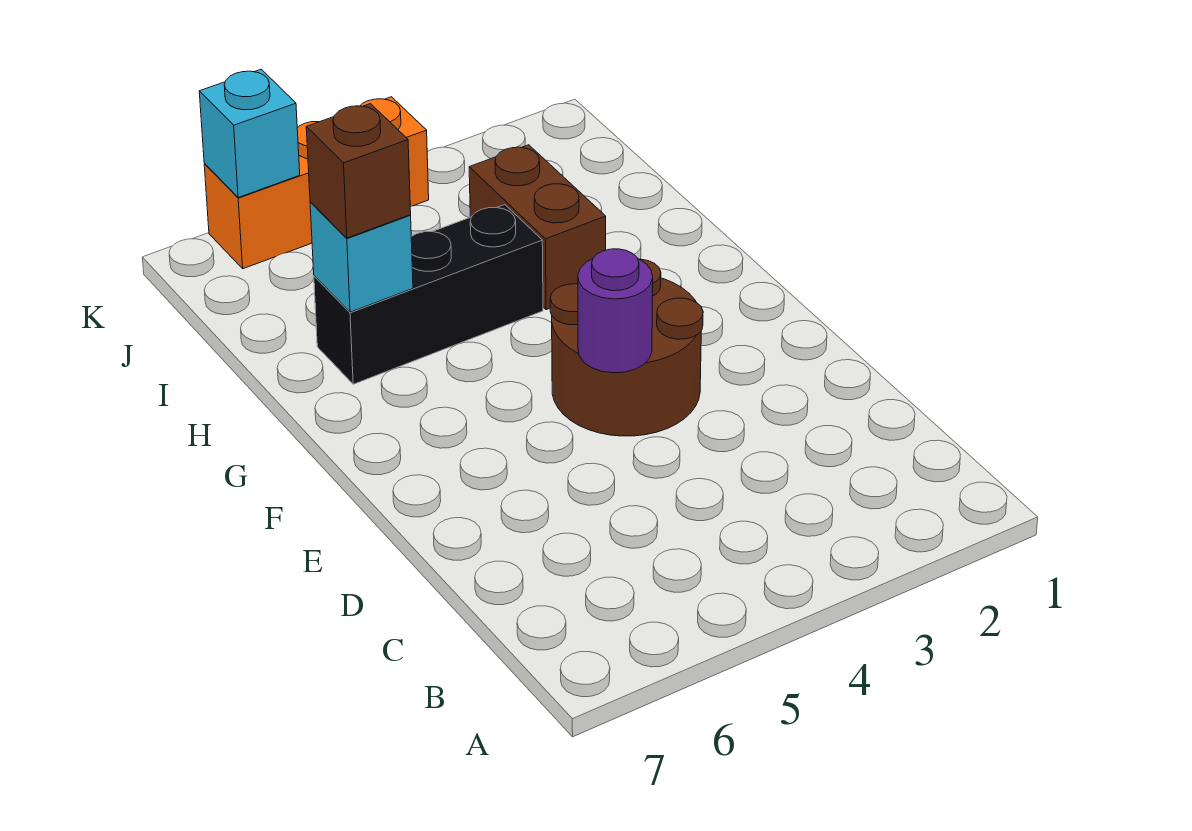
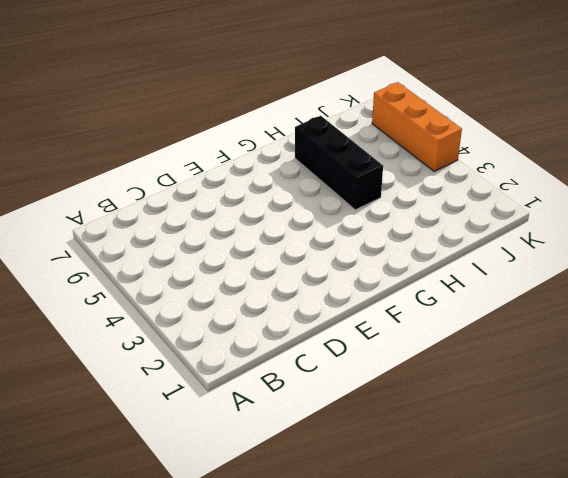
none -> brown 2x2 round brick [550,259,703,436]
none -> brown 1x2 brick [469,145,606,310]

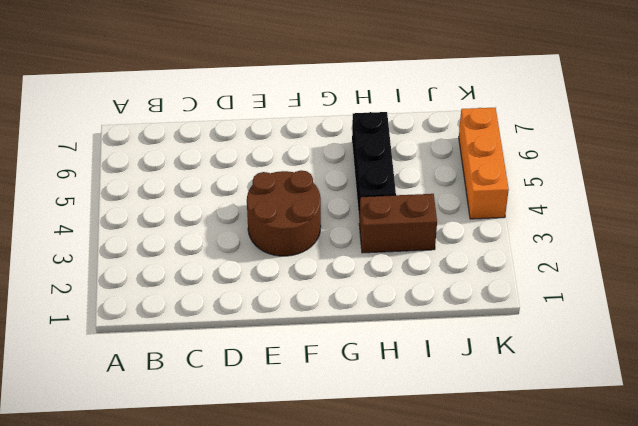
none -> purple 1x1 round brick [578,249,653,373]
none -> cyan 1x1 brick [310,202,413,312]

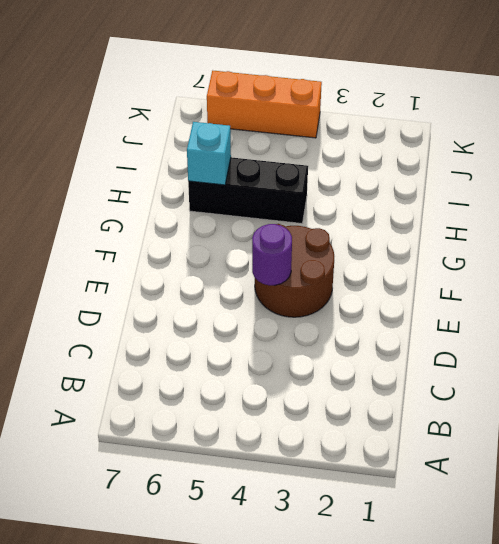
none -> brown 1x2 brick [469,145,606,310]
none -> cyan 1x1 brick [199,69,300,197]

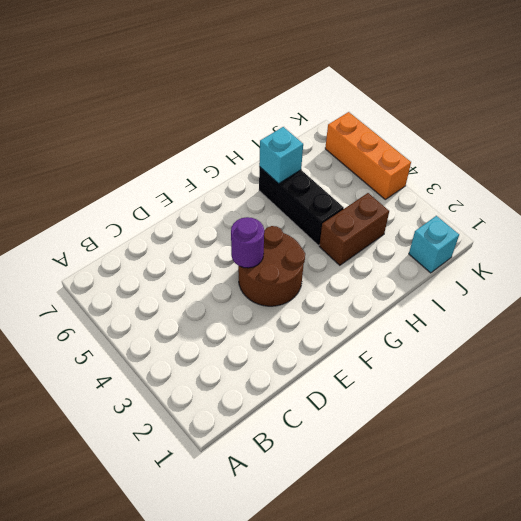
cyan 1x1 brick [409,216,459,273] -> cyan 1x1 brick moved to [199,69,300,197]
none -> brown 1x1 brick [306,104,411,238]

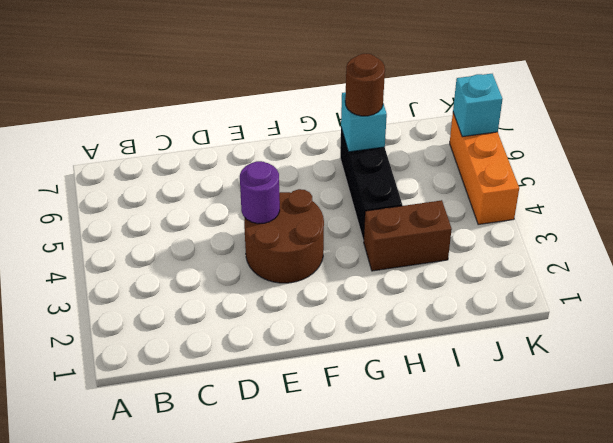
brown 1x1 round brick [345,54,385,116] -> brown 1x1 brick [306,104,411,238]

